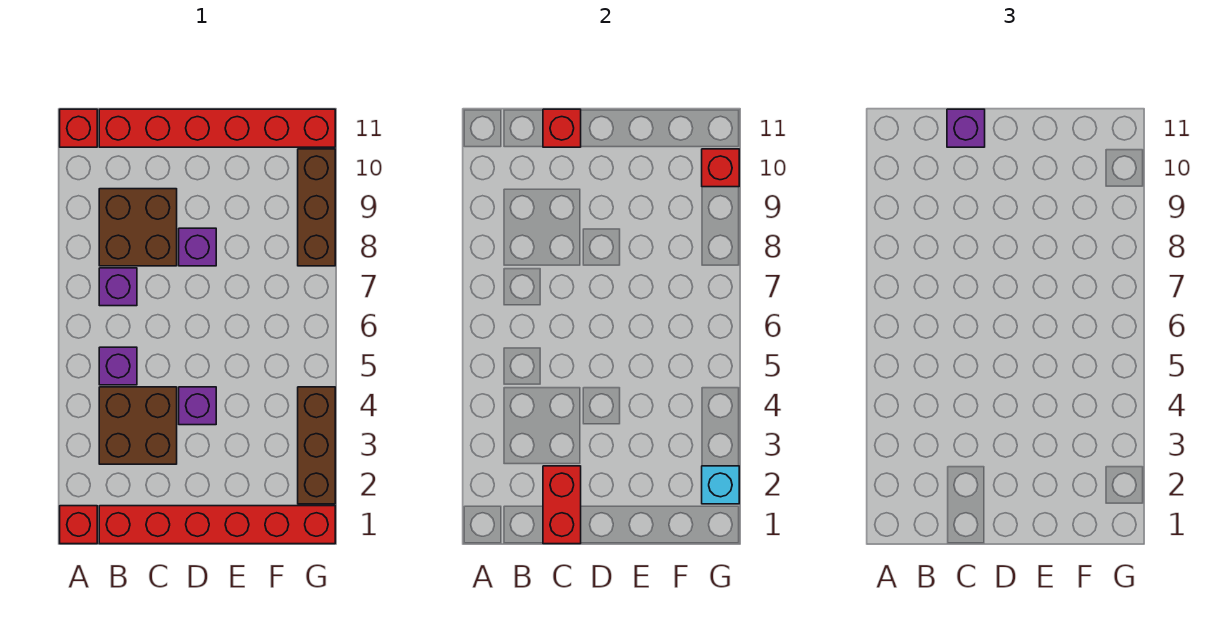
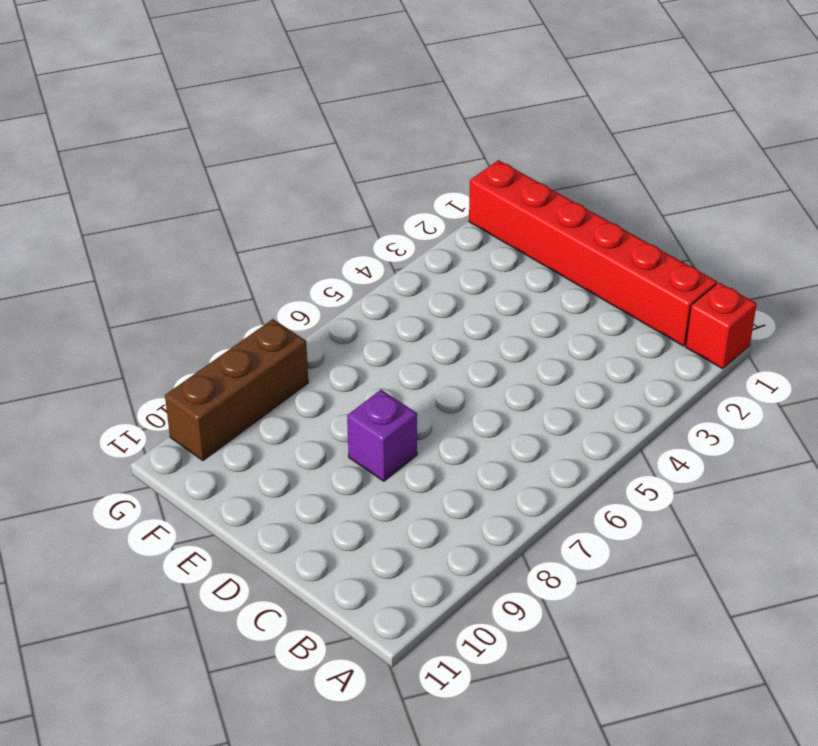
none -> red 1x1 brick [60,109,97,147]
none -> brown 2x2 brick [99,387,177,464]
none -> purple 1x1 brick [99,347,137,385]

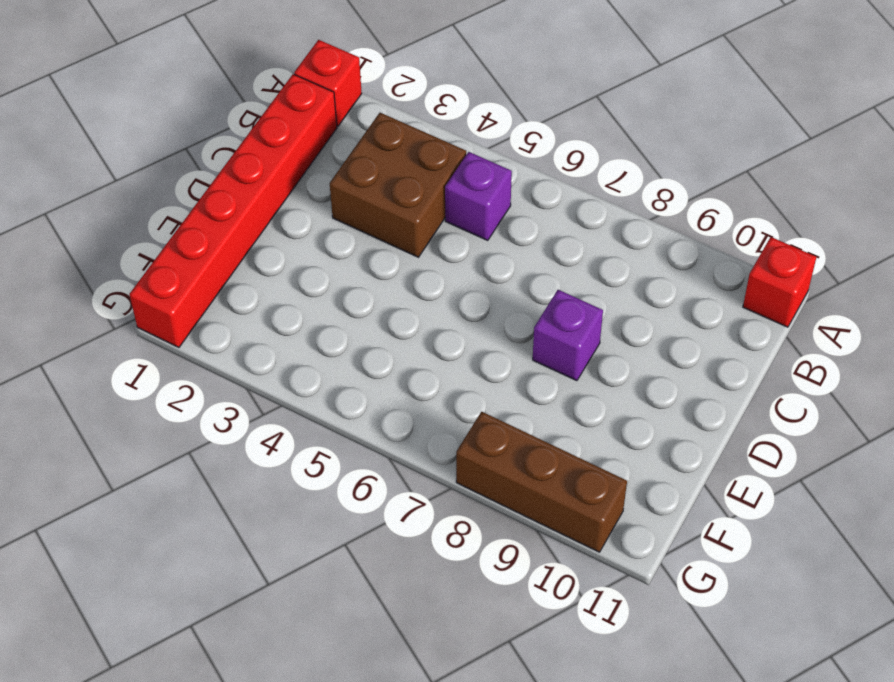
none -> purple 1x1 brick [99,268,137,306]
none -> brown 2x2 brick [99,189,177,266]
none -> red 1x6 brick [99,109,335,147]

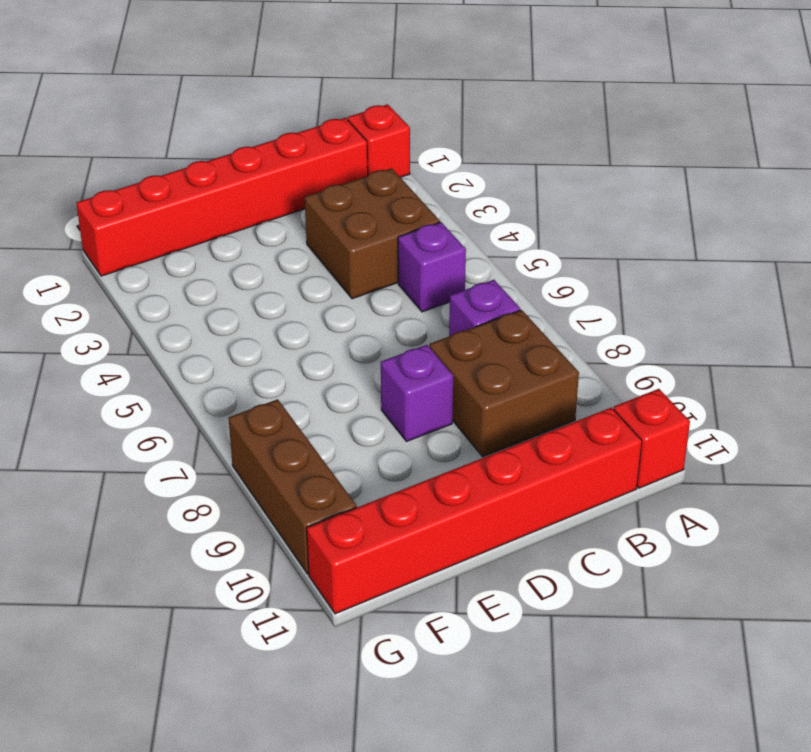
none -> purple 1x1 brick [179,387,216,425]
none -> brown 1x3 brick [298,387,335,504]
none -> red 1x2 brick [543,466,581,544]

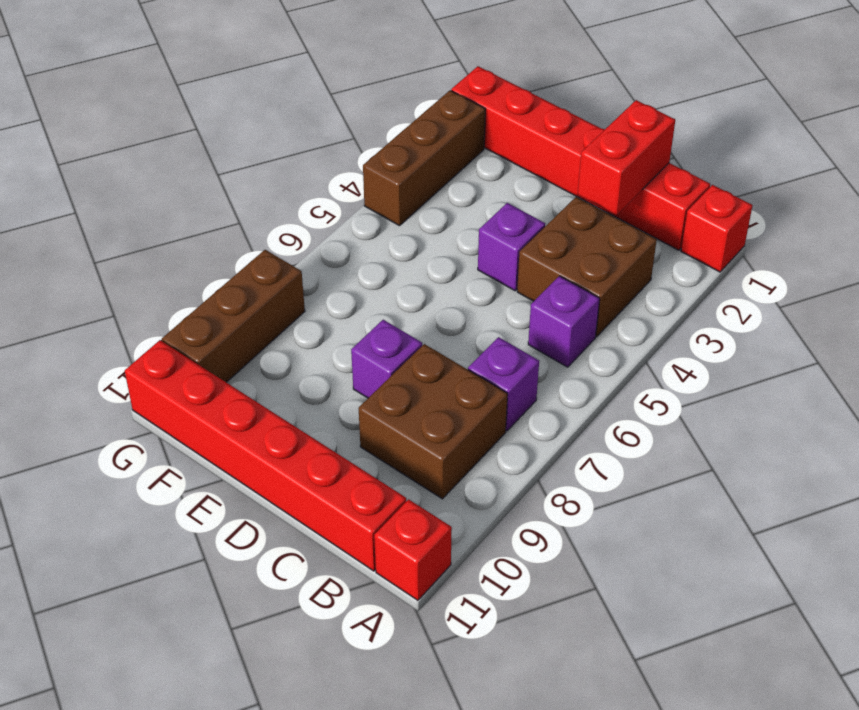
none -> red 1x1 brick [543,109,581,147]
none -> cyan 1x1 brick [702,466,739,504]
none -> red 1x1 brick [702,149,739,187]

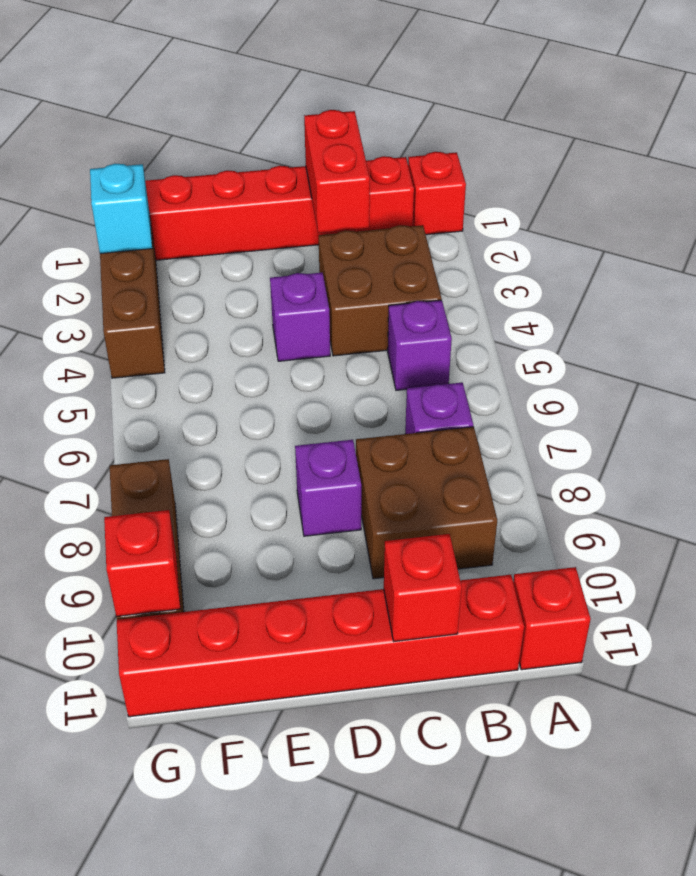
none -> purple 1x1 brick [947,109,985,147]

